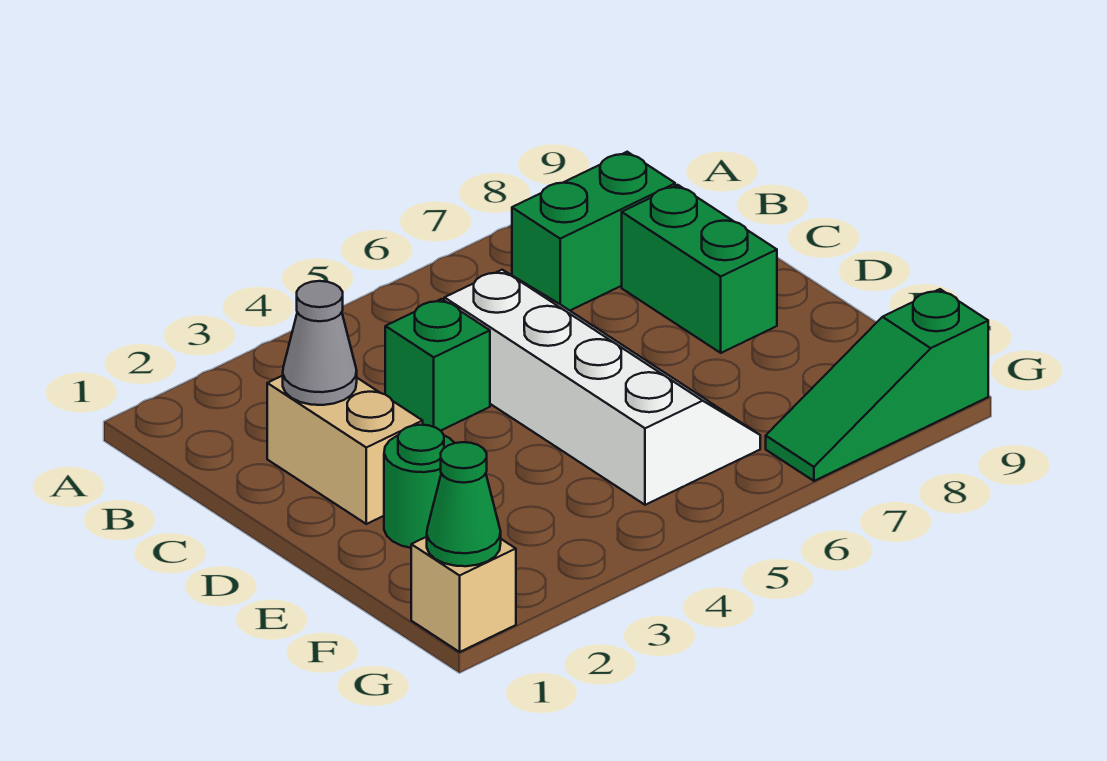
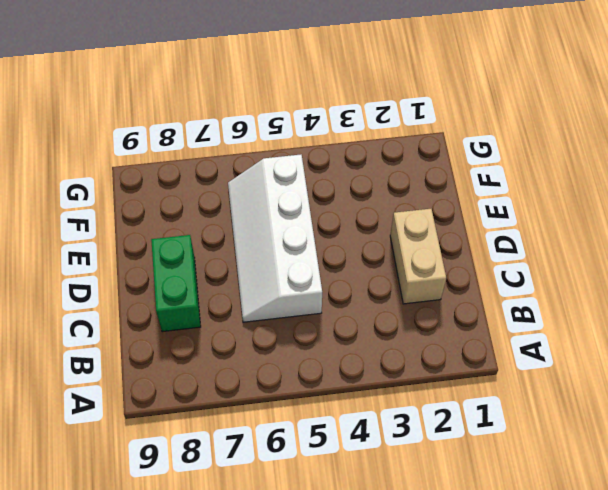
none -> green 1x2 brick [512,152,675,310]
none -> green 1x1 brick [385,299,490,431]

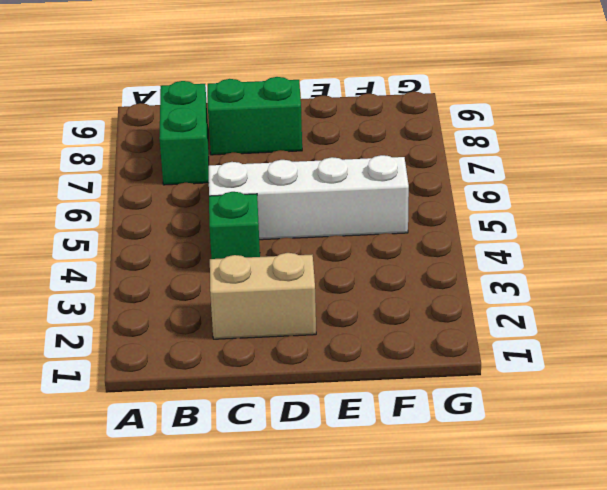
none -> green 1x1 round brick [384,425,454,548]
none -> tan 1x1 brick [411,537,516,652]

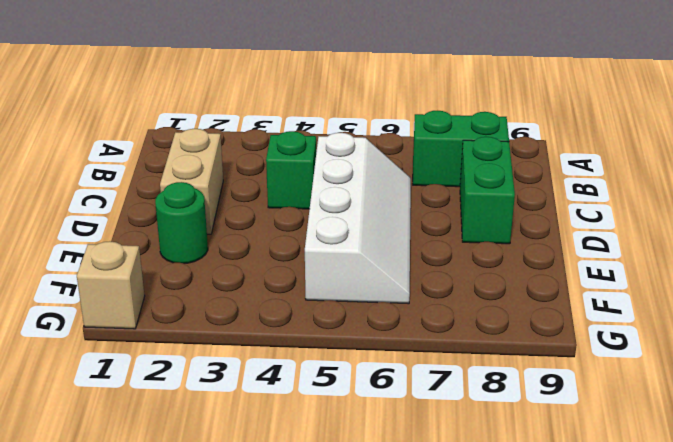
none -> green 1x3 slope [766,289,988,481]
none -> grey 1x1 cone [283,281,357,405]

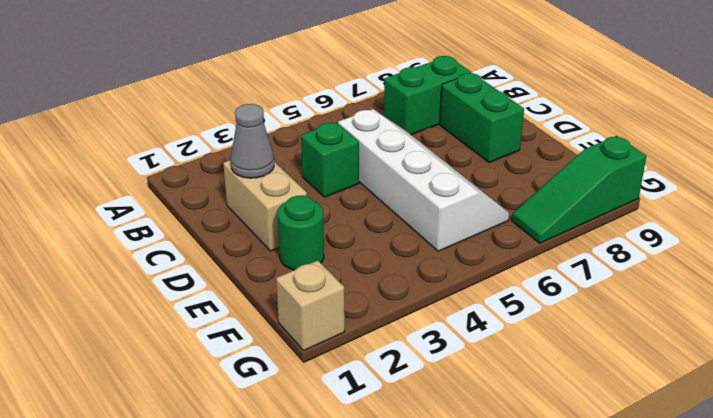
none -> green 1x1 cone [427,442,501,566]

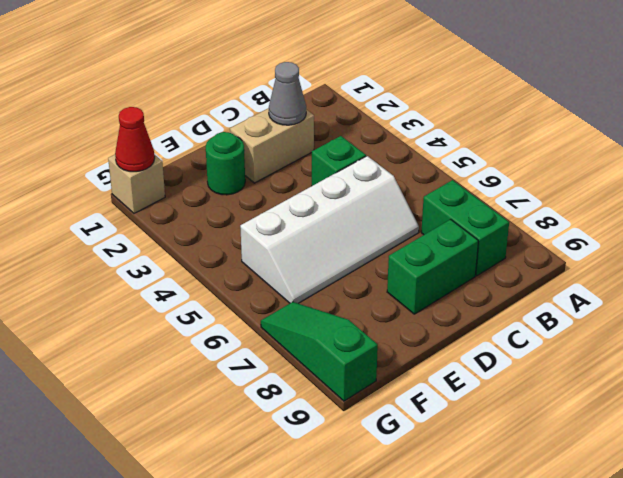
red 1x1 cone [115,107,155,172] -> green 1x1 cone [427,442,501,566]

